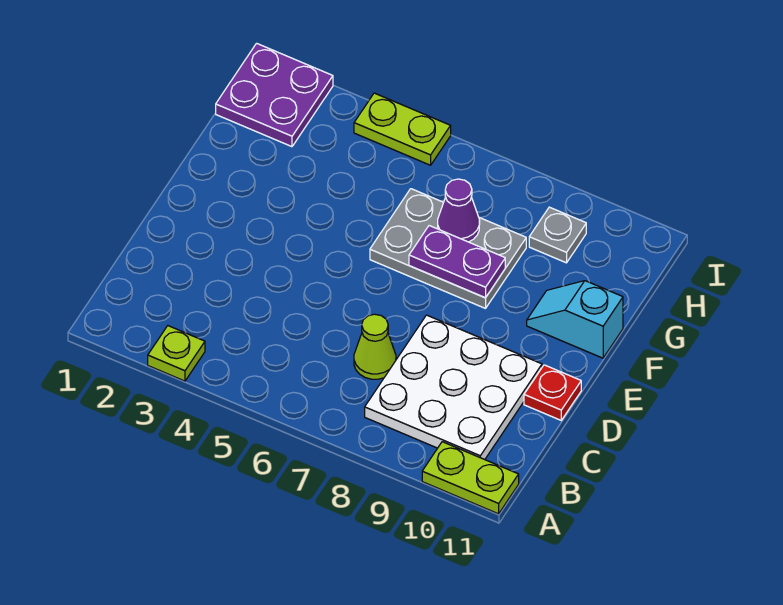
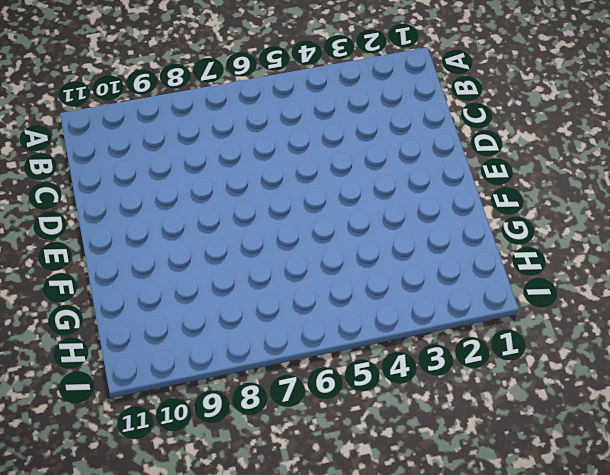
none -> lime 1x1 plate [148,326,205,381]
none -> lime 1x2 plate [422,442,519,514]
none -> white 3x3 plate [365,315,542,460]

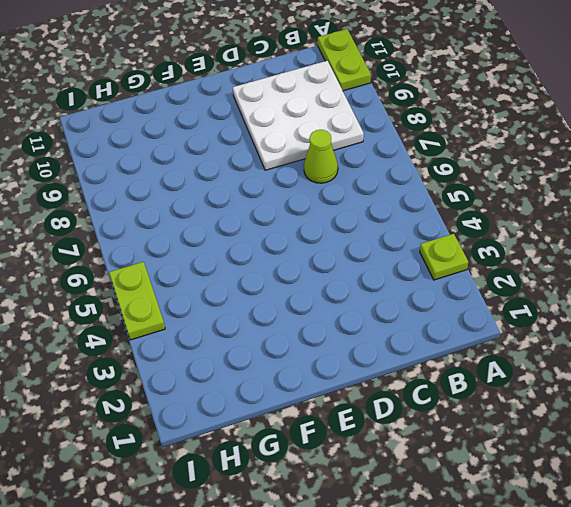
none -> red 1x1 plate [524,365,581,420]
none -> grey 2x3 plate [370,189,526,308]
none -> cyan 1x2 slope [527,281,623,358]

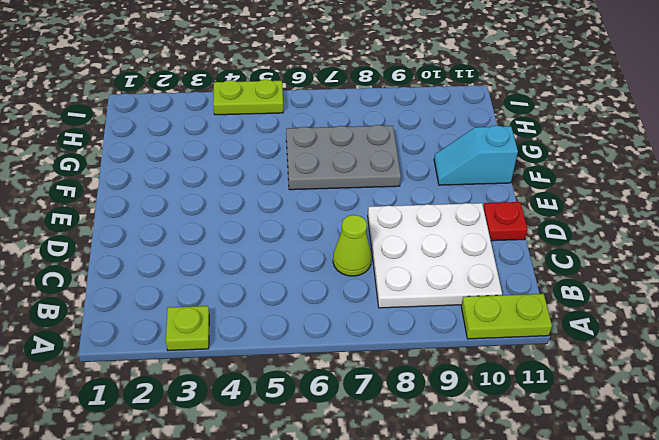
none -> purple 2x2 plate [216,43,333,147]
none -> grey 1x1 plate [529,207,586,263]
none -> purple 1x2 plate [409,226,505,298]

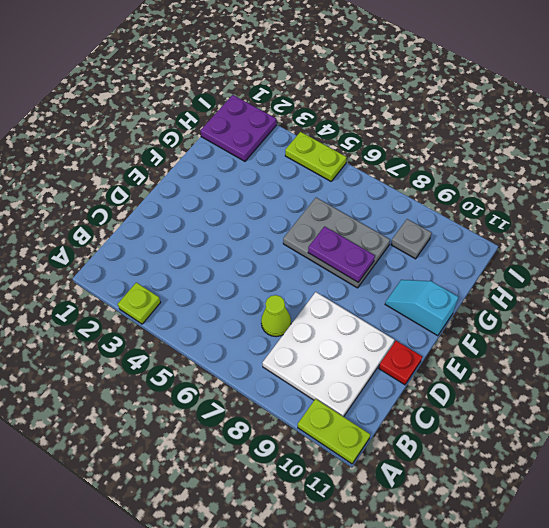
none -> purple 1x1 cone [438,179,480,242]

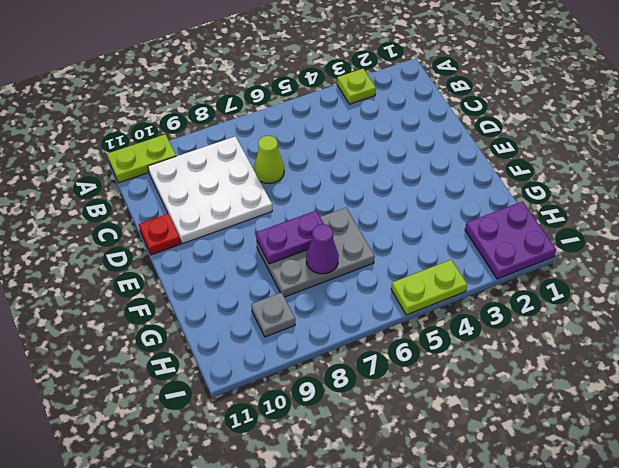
none -> cyan 1x2 slope [527,281,623,358]

